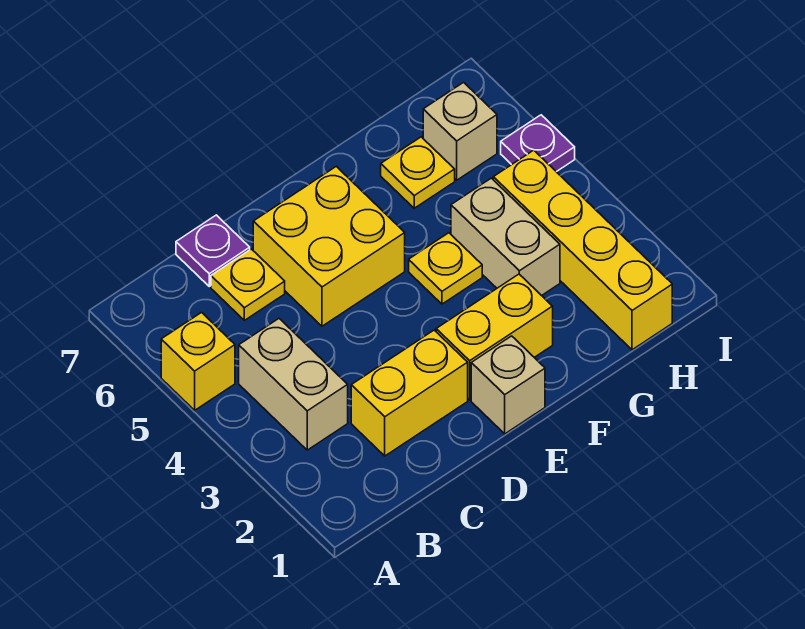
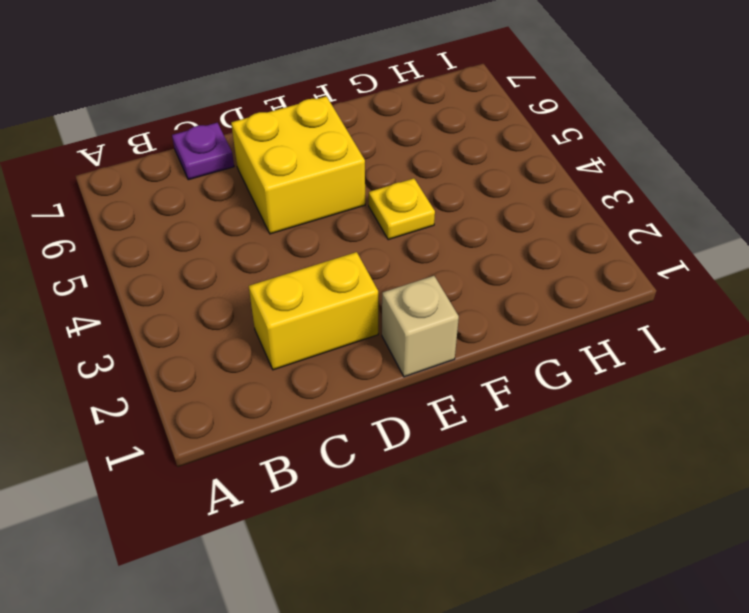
none -> yellow 1x1 brick [161,313,235,410]
none -> tan 1x2 brick [239,319,348,450]
none -> yellow 1x1 plate [211,249,285,320]

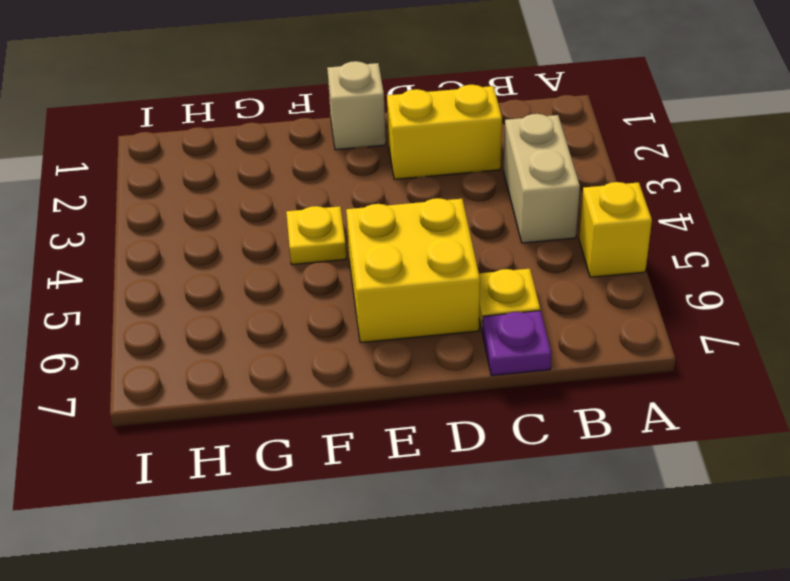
none -> yellow 1x2 brick [436,274,553,400]
none -> tan 1x2 brick [451,178,560,296]
none -> yellow 1x1 plate [381,137,455,208]

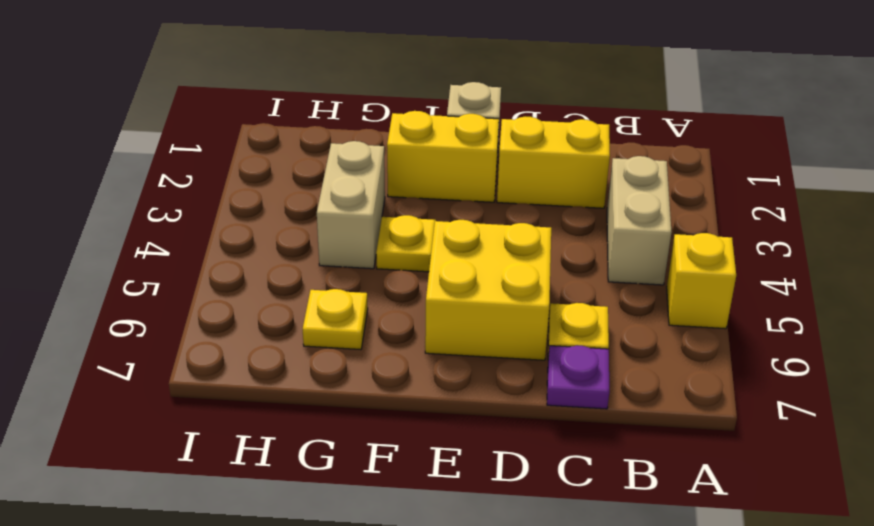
none -> yellow 1x4 brick [493,150,672,350]
none -> tan 1x1 brick [423,82,497,180]
none -> purple 1x1 plate [501,115,575,172]

